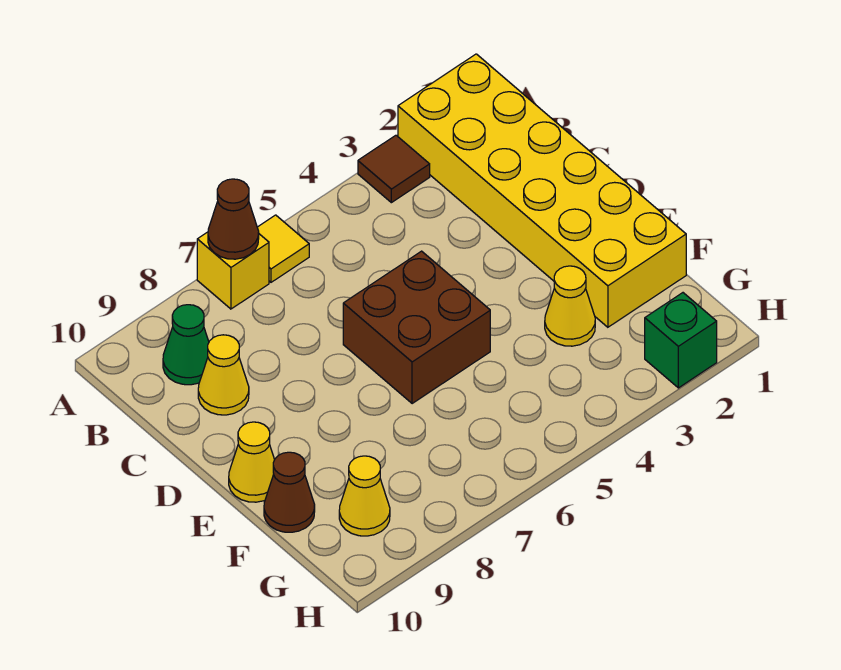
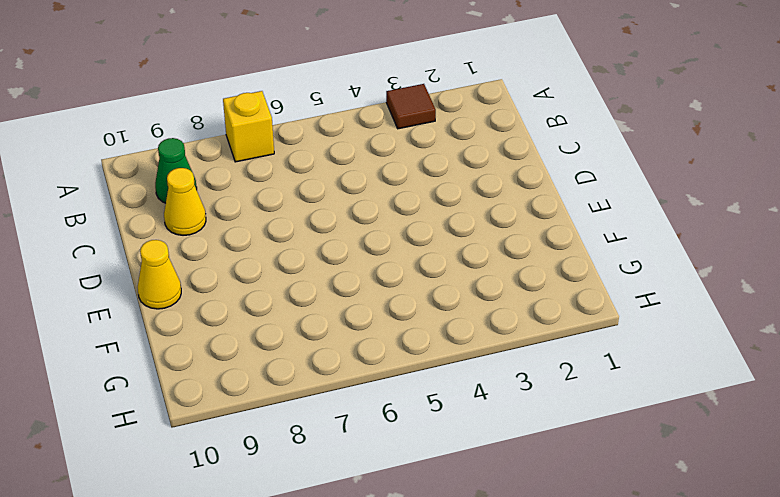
none -> yellow 2x6 brick [398,54,686,327]
none -> yellow 1x1 tile [257,215,309,282]
none -> brown 2x2 brick [343,251,490,404]

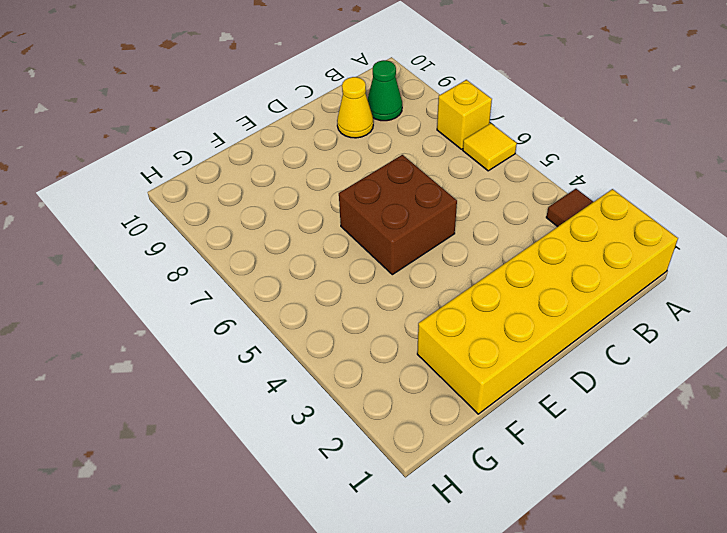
none -> yellow 1x1 cone [229,422,275,502]
none -> yellow 1x1 cone [545,266,595,346]
none -> brown 1x1 cone [264,452,315,532]

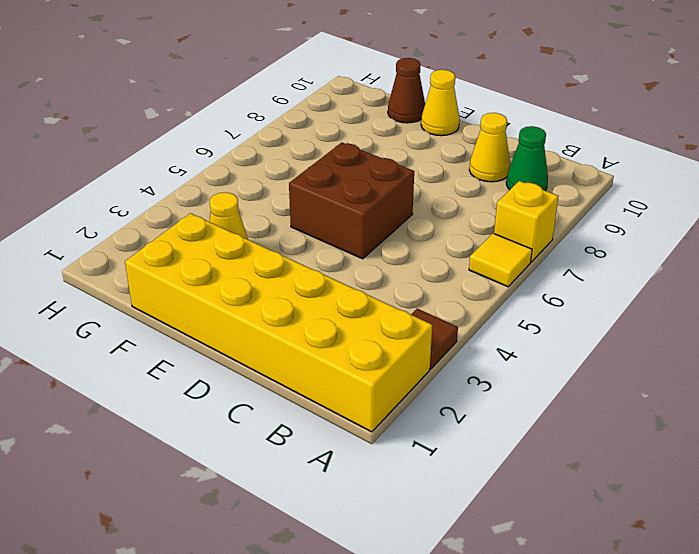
none -> yellow 1x1 cone [339,456,390,536]
none -> green 1x1 brick [645,293,717,388]
none -> brown 1x1 cone [208,179,259,259]

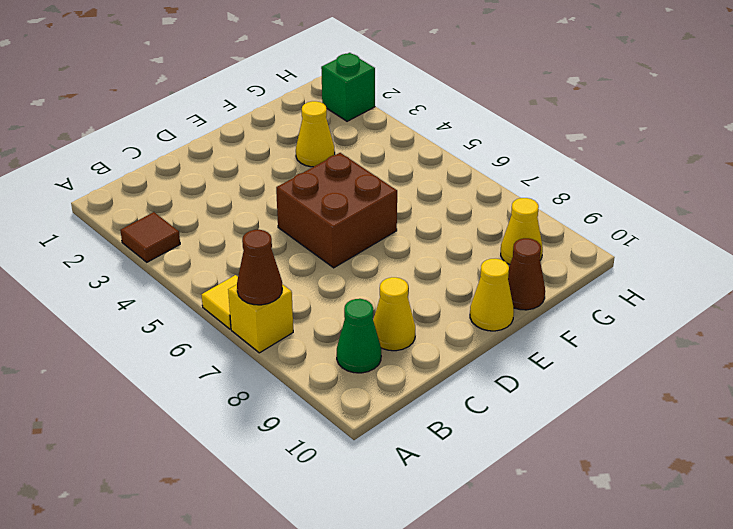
none -> yellow 2x6 brick [398,54,686,327]

